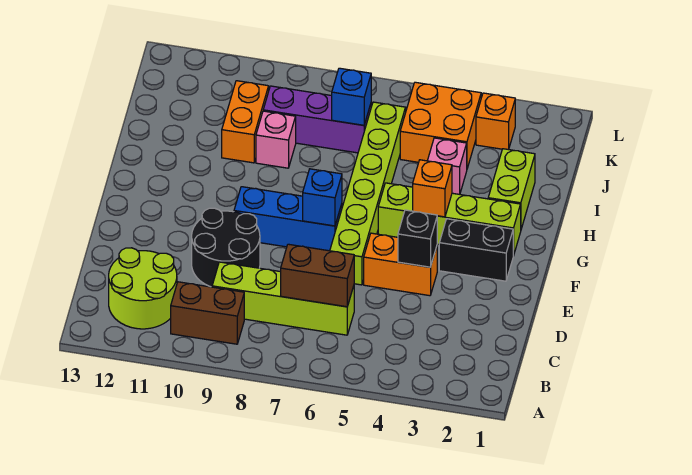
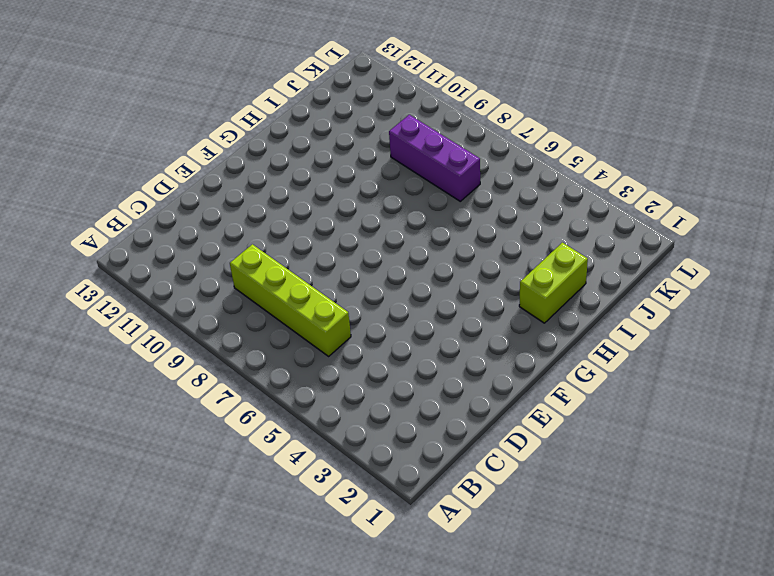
none -> brown 1x2 brick [171,282,244,344]
none -> lime 2x2 round brick [109,248,177,329]
none -> black 2x2 round brick [192,208,260,287]

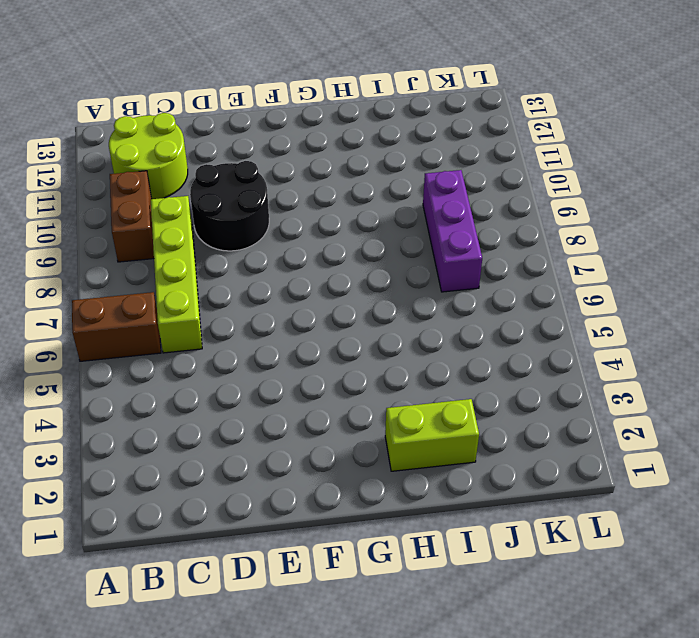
brown 1x2 brick [72,292,161,361] -> brown 1x2 brick turned to [281,244,354,307]
none -> orange 1x2 brick [364,233,437,296]
none -> lime 1x6 brick [330,102,406,285]
none -> black 1x2 brick [439,219,513,281]

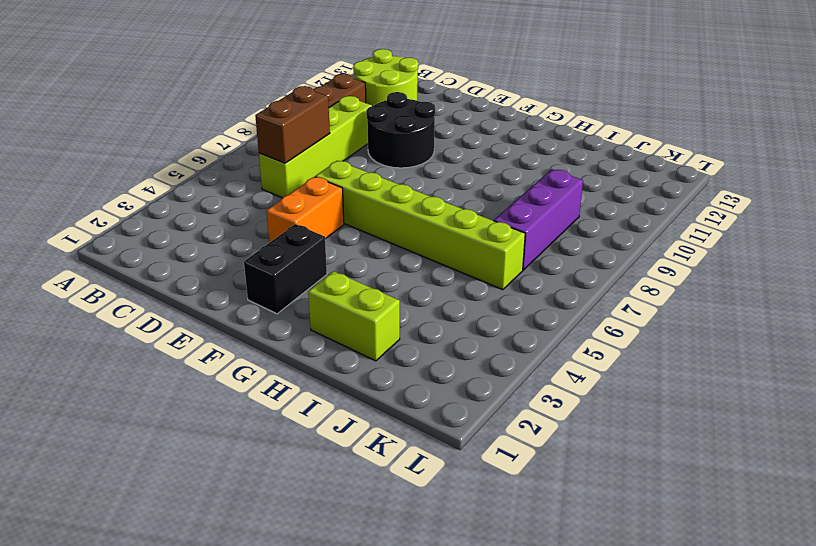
none -> blue 1x3 brick [234,187,342,251]
none -> lime 1x4 brick [378,183,521,256]
none -> pink 1x1 brick [428,138,467,194]

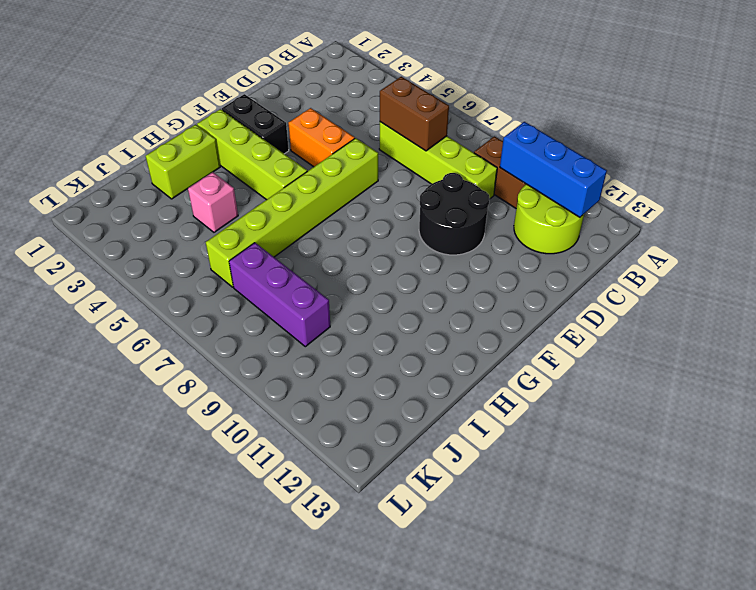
blue 1x3 brick [500,122,607,217] -> blue 1x3 brick moved to [234,187,342,251]
none -> pink 1x1 brick [256,111,296,168]
none -> orange 1x2 brick [222,81,269,163]
none -> orange 2x2 brick [400,82,481,168]

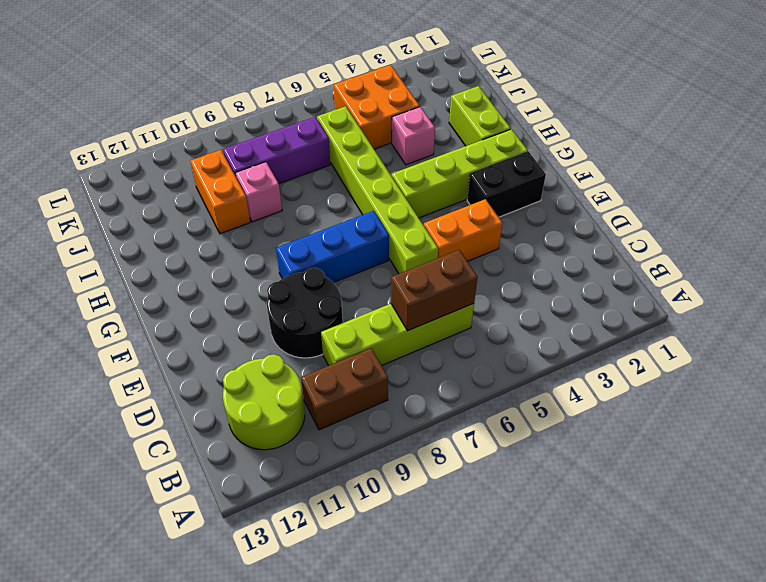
none -> orange 1x1 brick [476,93,515,150]
none -> black 1x1 brick [398,210,437,267]
none -> blue 1x1 brick [303,169,342,226]

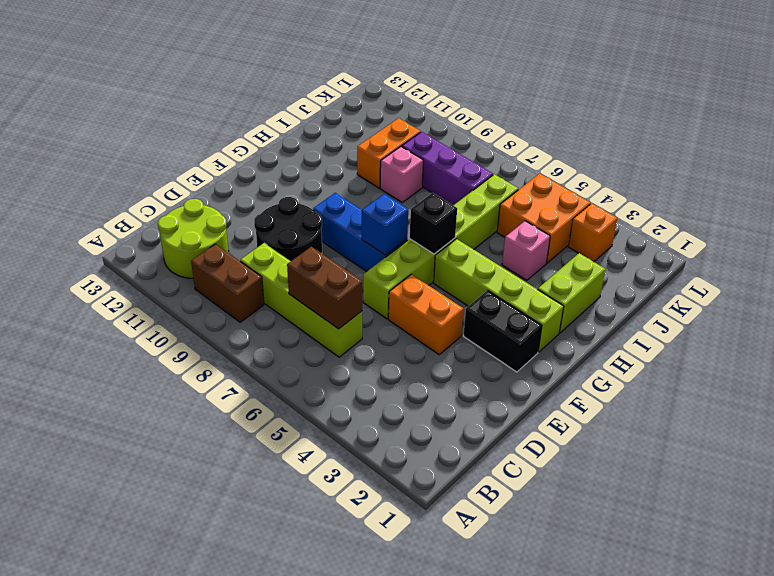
black 1x1 brick [410,193,457,254] -> black 1x1 brick moved to [398,210,437,267]
none -> orange 1x1 brick [413,160,452,217]
none -> blue 1x1 brick [332,68,371,125]

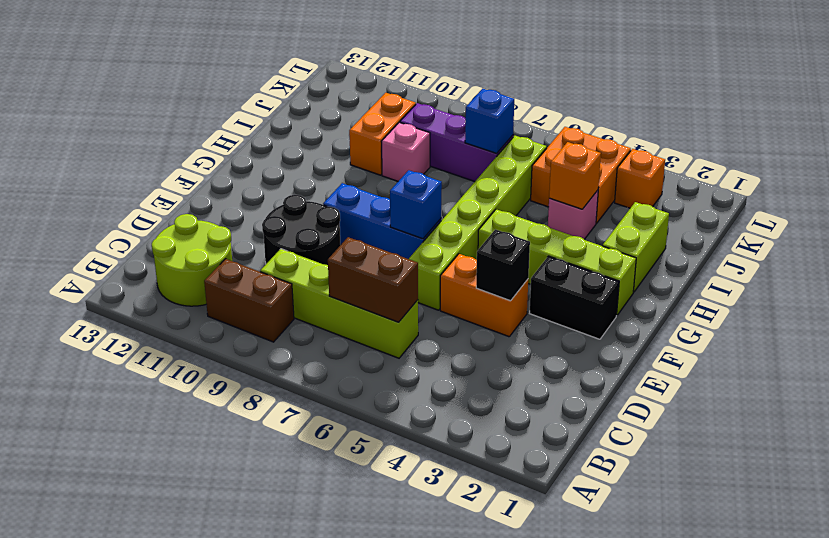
orange 1x1 brick [549,142,601,209] -> orange 1x1 brick moved to [413,160,452,217]

